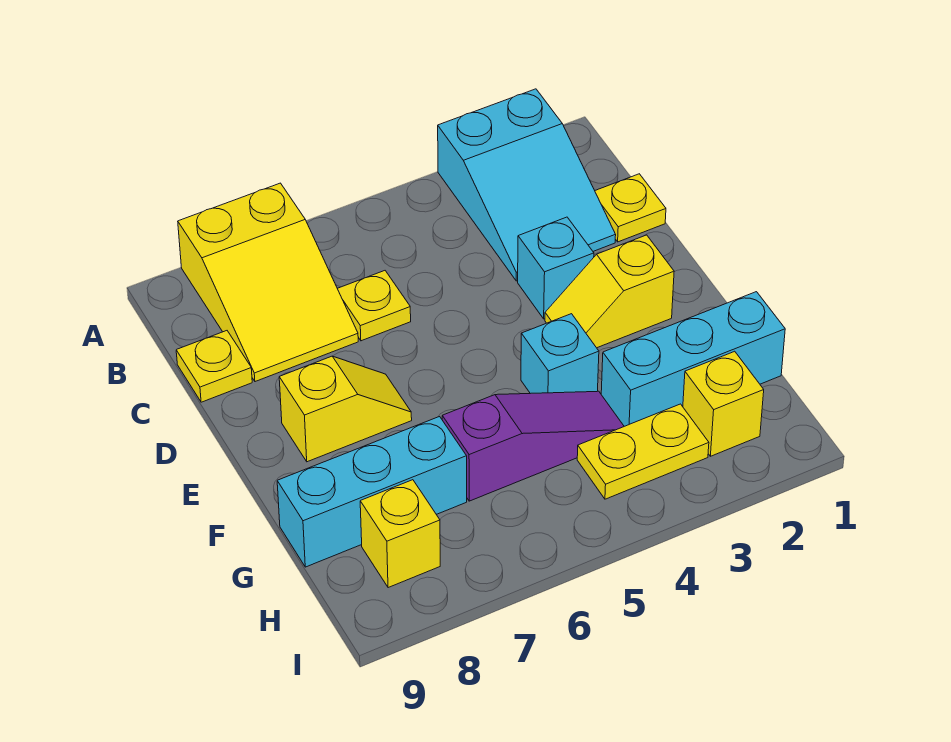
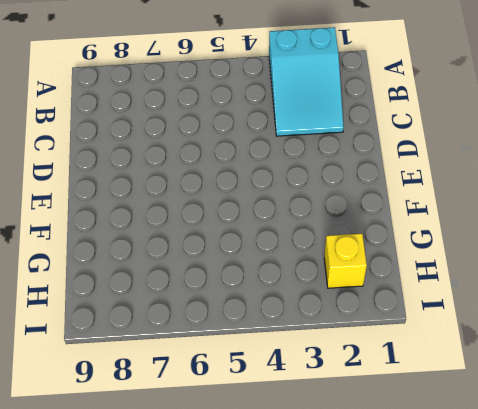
none -> yellow 2x3 slope [178,183,358,382]
none -> yellow 1x1 plate [595,174,666,242]
none -> yellow 1x1 plate [337,271,411,341]

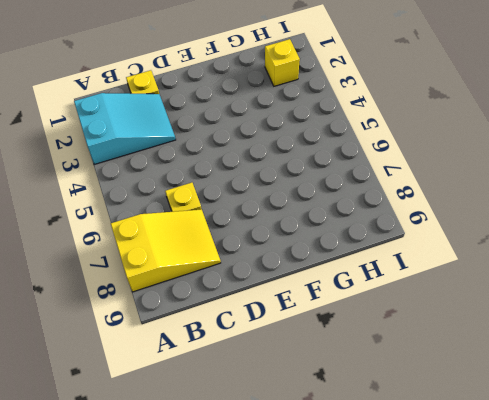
none -> yellow 1x1 plate [176,331,252,402]
none -> cyan 1x1 brick [518,217,594,319]
none -> yellow 1x2 slope [545,235,674,348]

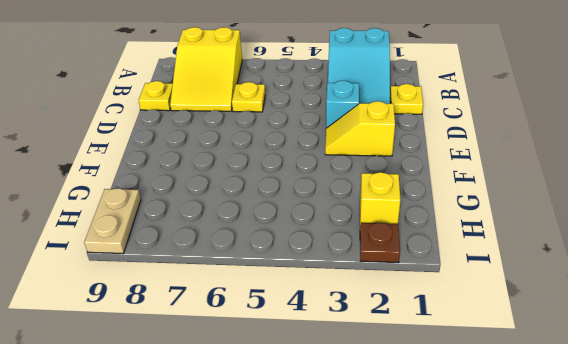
tan 1x2 plate [84,188,141,253] -> none
brown 1x1 plate [360,223,400,263] -> none
none -> yellow 1x2 slope [279,356,412,462]
none -> cyan 1x1 brick [521,314,599,394]
none -> cyan 1x3 brick [601,292,785,426]

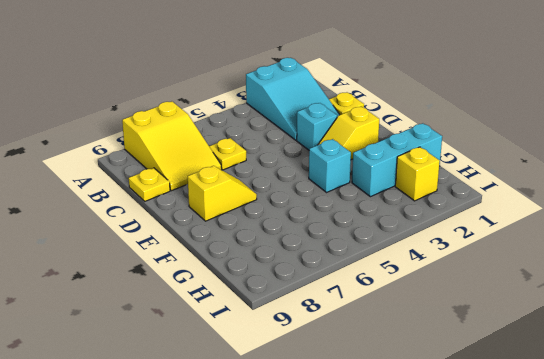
none -> purple 1x3 slope [442,391,624,501]
none -> cyan 1x3 brick [277,417,467,567]
none -> yellow 1x2 plate [577,404,709,499]

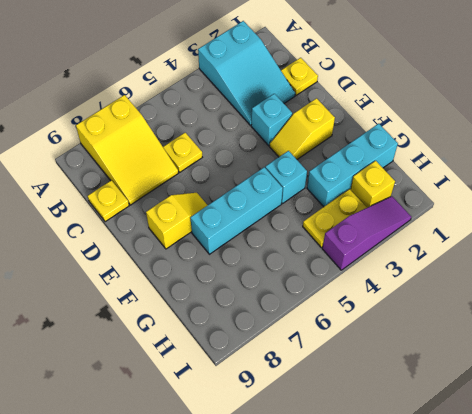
cyan 1x3 brick [190,167,283,254] -> cyan 1x3 brick moved to [277,417,467,567]
purple 1x3 slope [322,196,411,270] -> purple 1x3 slope moved to [442,391,624,501]
none -> yellow 1x1 brick [360,480,440,588]

